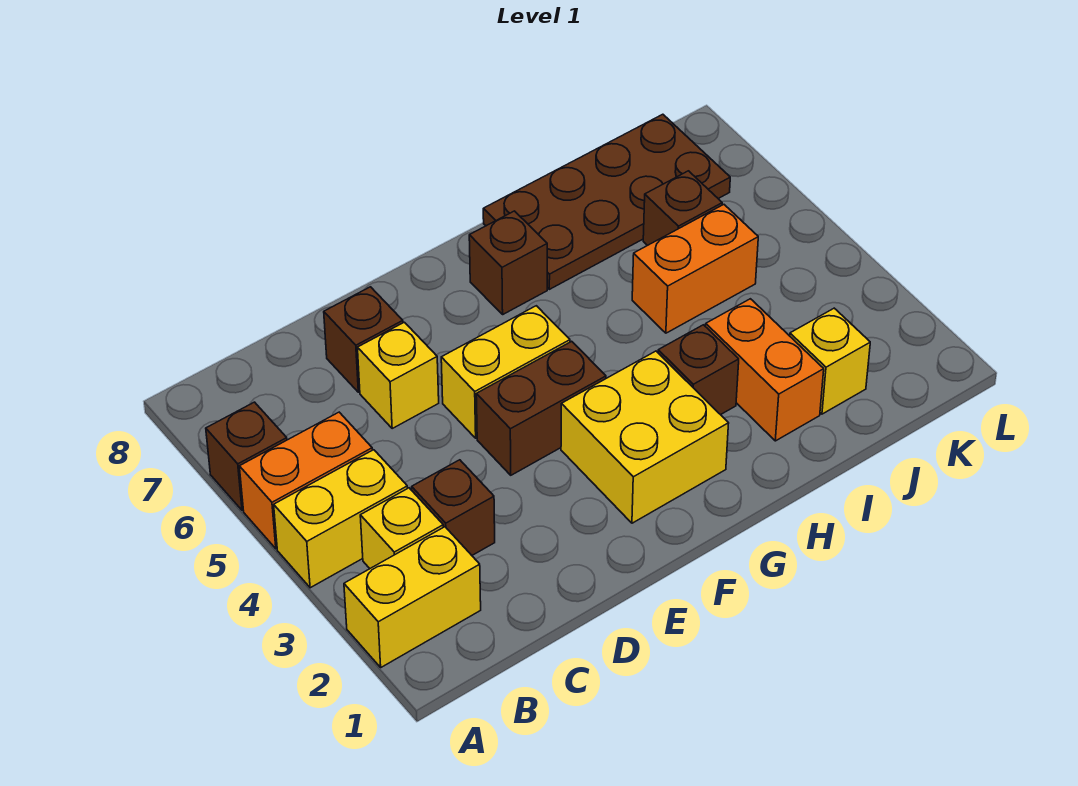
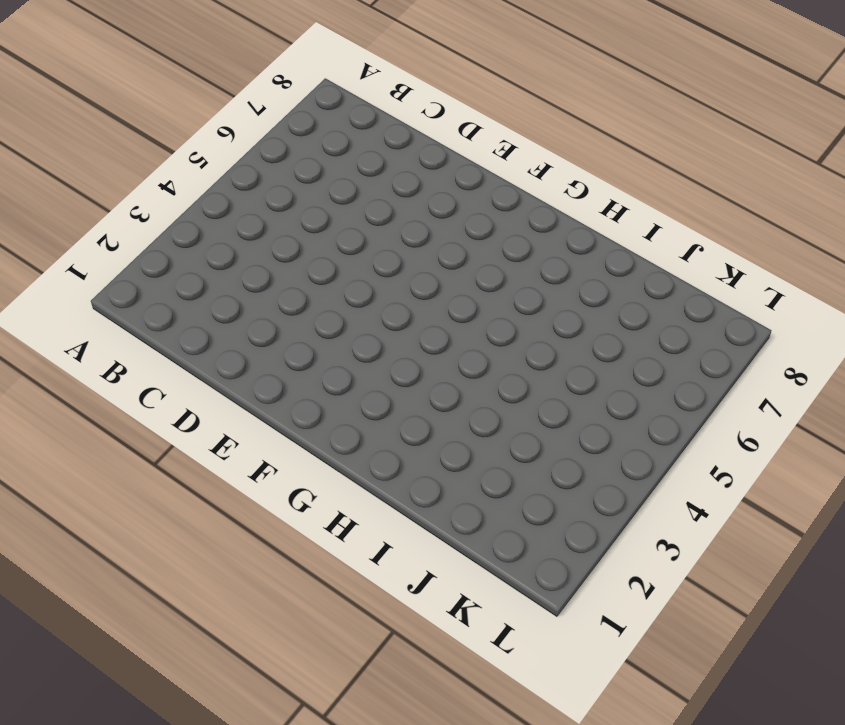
none -> yellow 1x2 brick [344,527,481,667]
none -> yellow 1x2 brick [274,450,408,588]
none -> orange 1x2 brick [239,412,372,549]

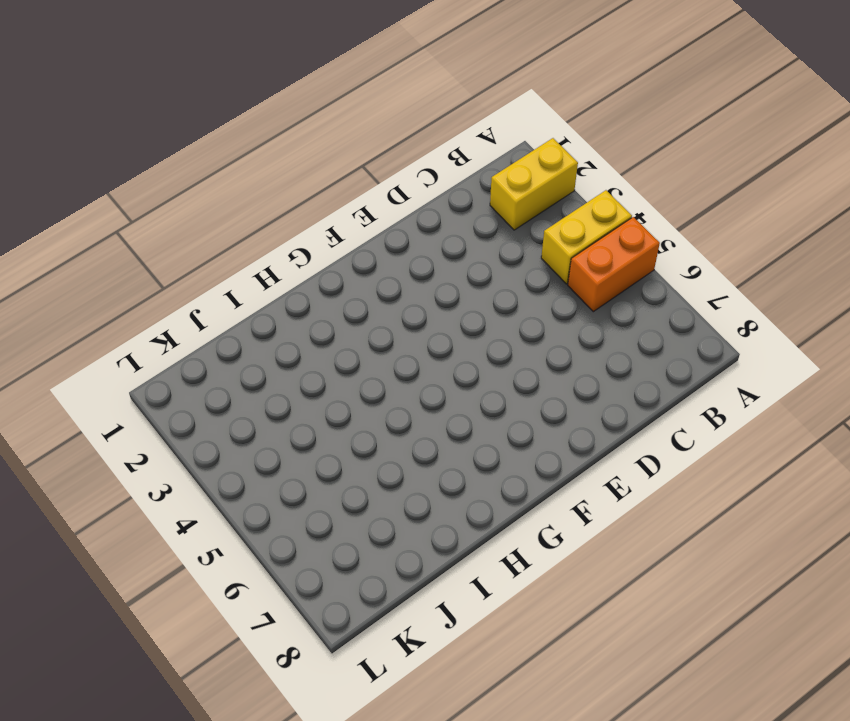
none -> brown 1x1 brick [206,402,287,510]
none -> yellow 1x1 brick [360,488,443,568]
none -> brown 1x1 brick [412,460,495,555]

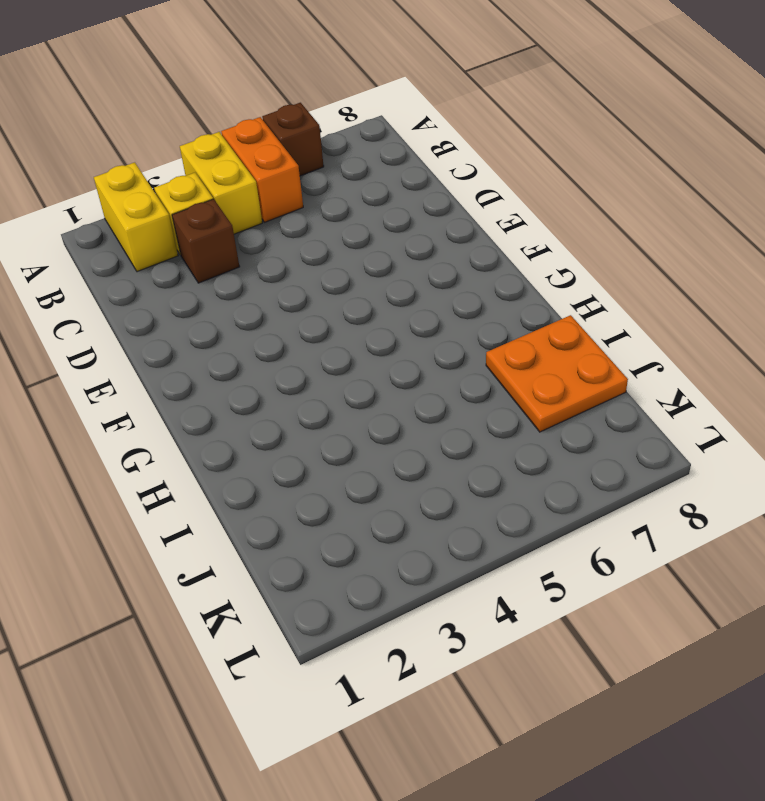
orange 2x2 plate [486,315,628,432] -> brown 2x4 plate [483,114,730,289]
none -> yellow 1x1 brick [358,322,439,428]
none -> brown 1x1 brick [324,287,403,392]
none -> brown 1x2 brick [476,341,606,475]

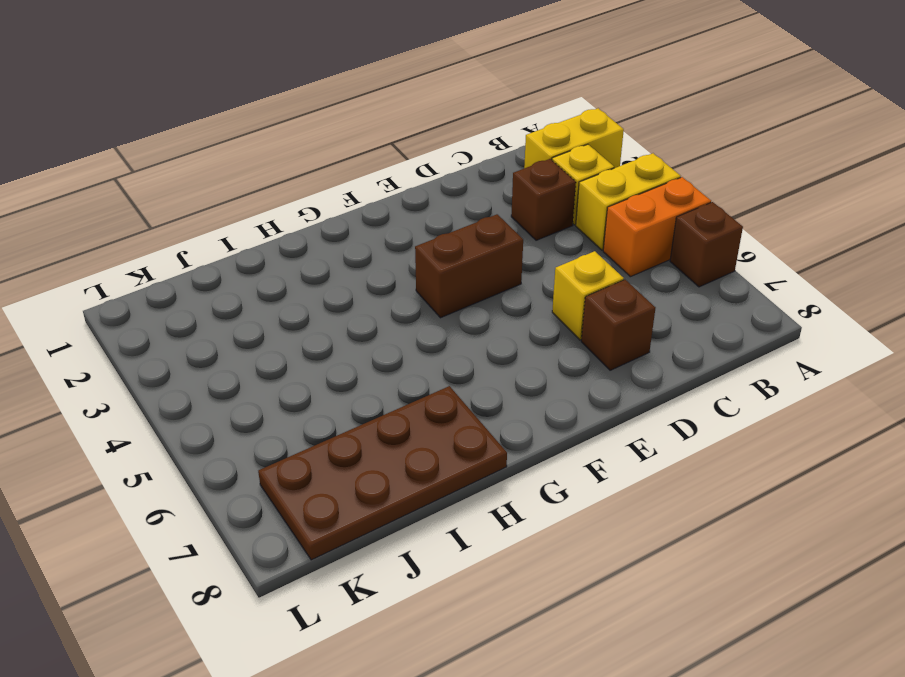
none -> yellow 1x2 brick [441,306,570,438]
none -> yellow 2x2 brick [561,351,729,523]
none -> brown 1x1 brick [469,211,547,314]

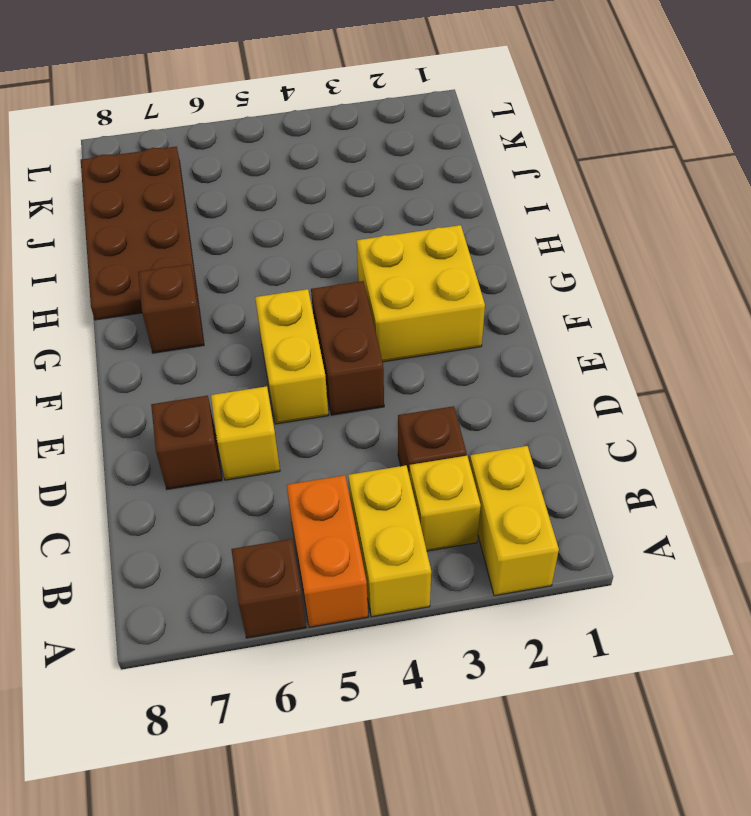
none -> brown 1x1 brick [658,325,739,415]
none -> orange 1x2 brick [706,299,824,441]
none -> orange 1x2 brick [632,205,758,333]

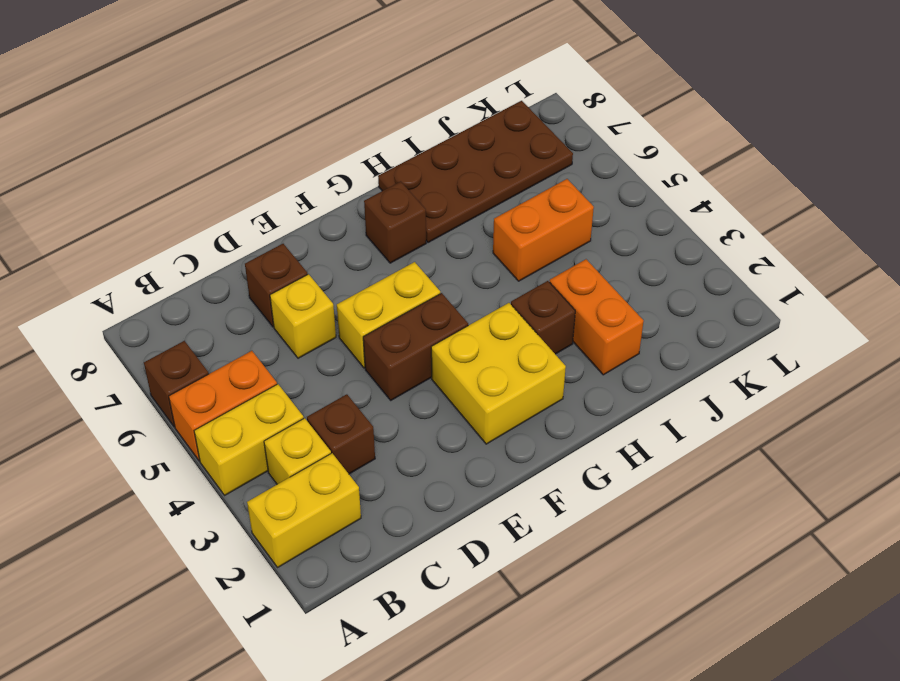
none -> yellow 1x1 brick [790,308,870,414]
none -> brown 1x1 brick [643,171,722,246]

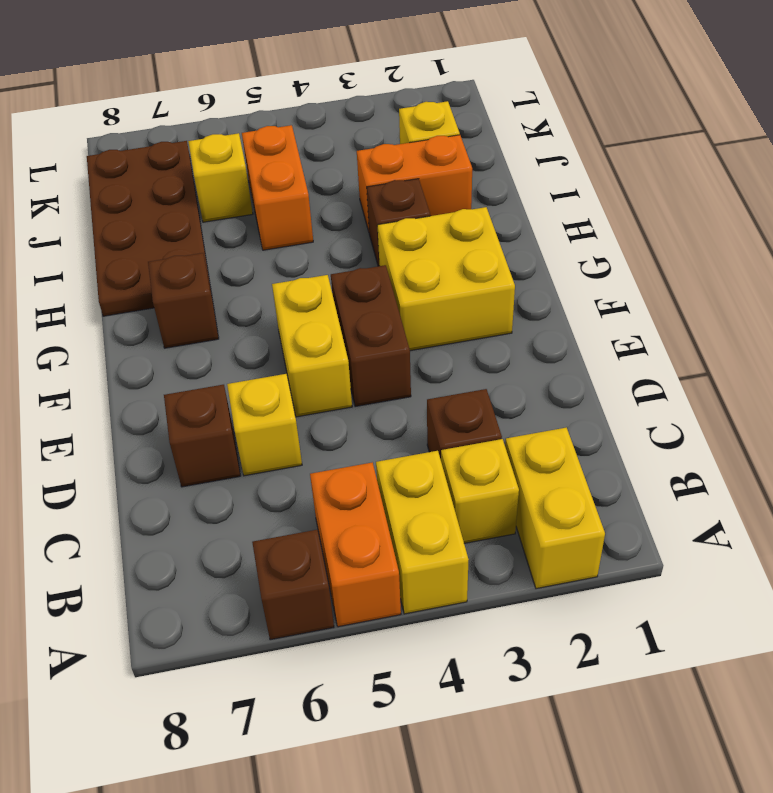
yellow 1x1 brick [188,133,253,222] -> brown 1x1 brick [643,171,722,246]

